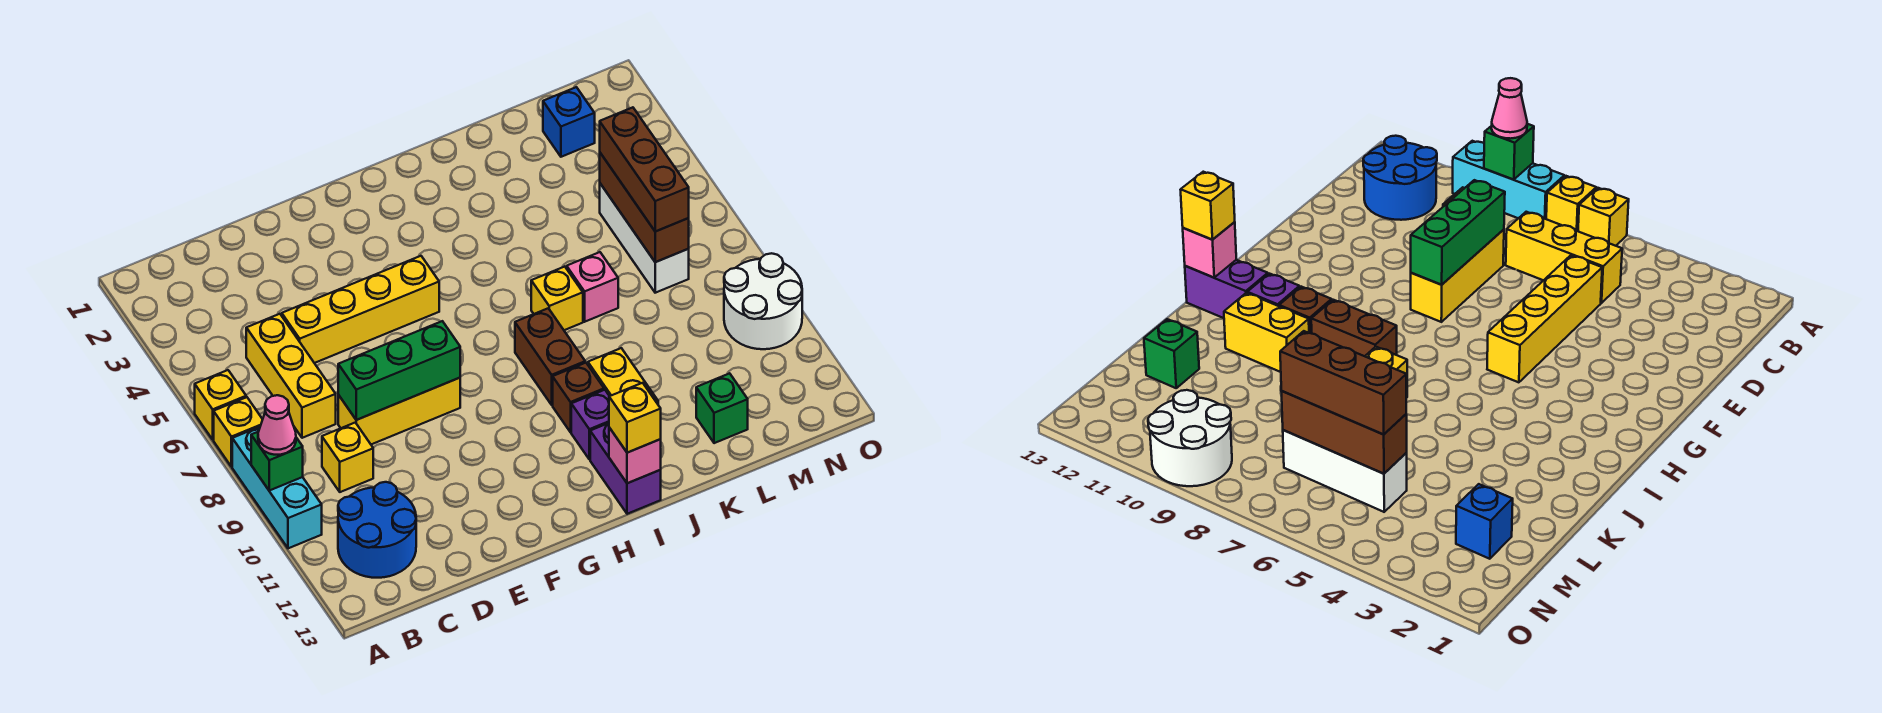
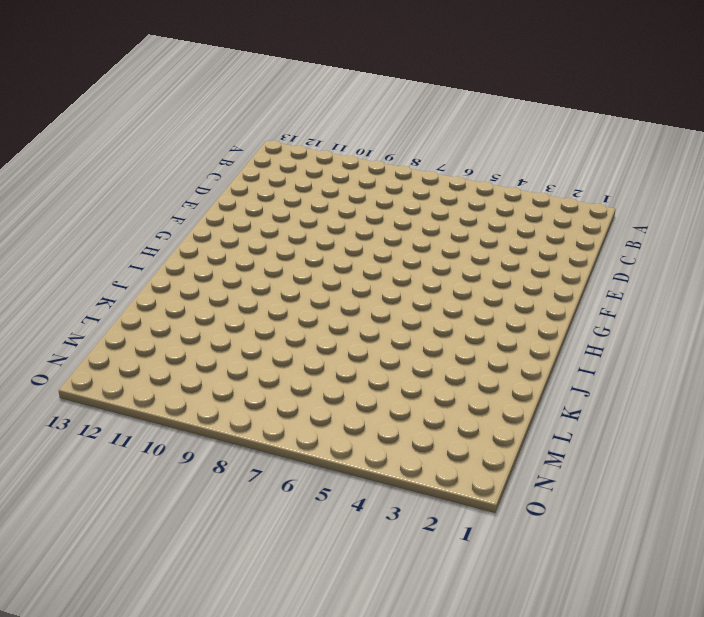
none -> yellow 1x1 brick [195,370,246,440]
none -> yellow 1x1 brick [214,397,263,467]
none -> cyan 1x3 brick [232,427,322,548]

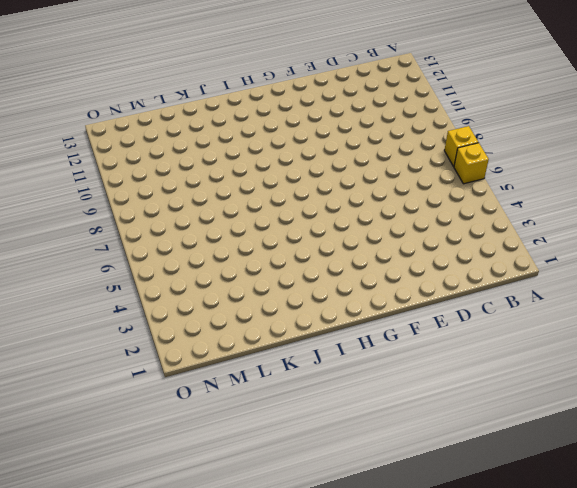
none -> cyan 1x3 brick [232,427,322,548]
none -> blue 2x2 round brick [338,482,416,578]
none -> yellow 1x3 brick [246,314,336,438]

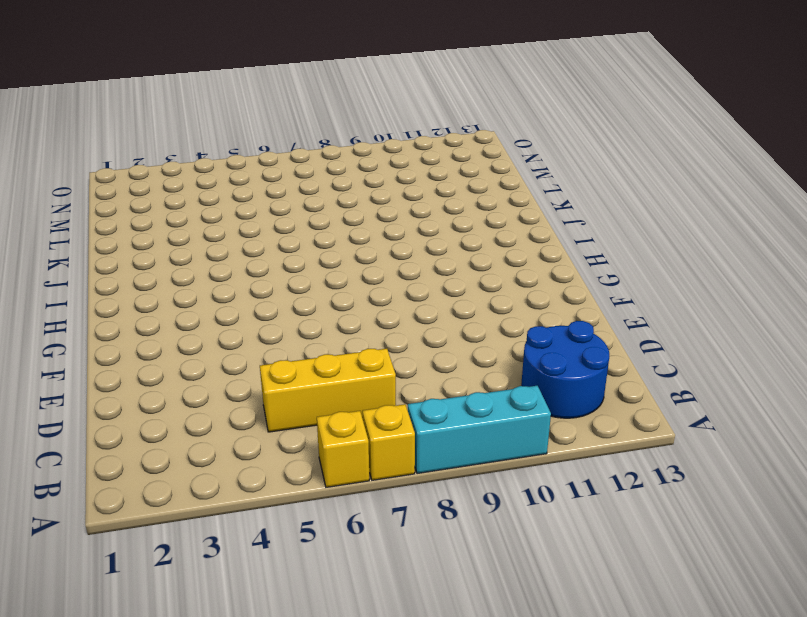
none -> yellow 1x1 brick [322,423,373,492]
none -> yellow 1x4 brick [282,256,439,363]
none -> yellow 1x3 brick [338,378,460,444]

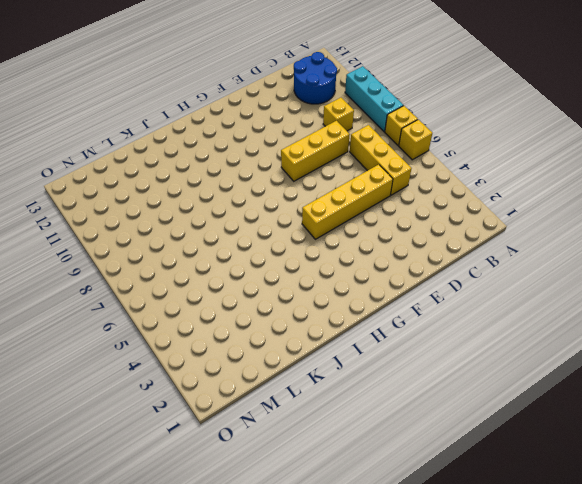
none -> brown 1x2 brick [515,308,585,405]
none -> brown 1x1 brick [553,363,604,432]
none -> purple 1x1 brick [571,390,609,459]

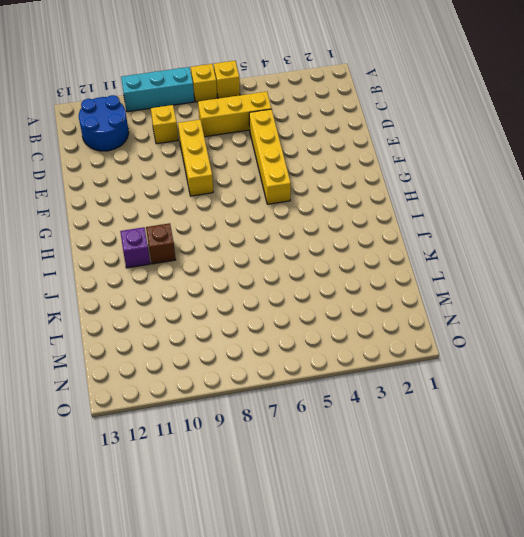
none -> brown 1x2 brick [515,308,585,405]
none -> purple 1x2 brick [590,423,661,514]
none -> yellow 1x1 brick [531,267,583,330]

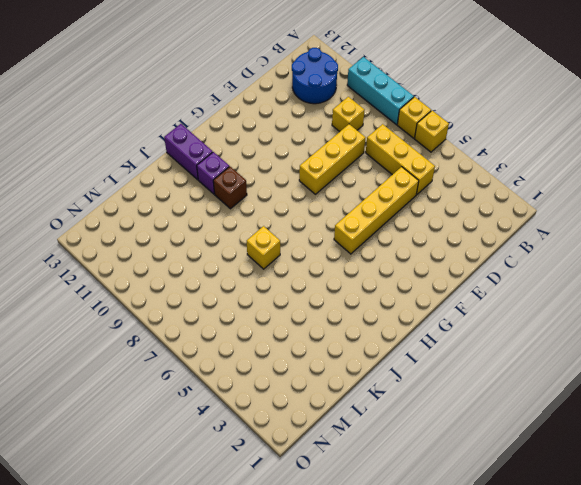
none -> brown 1x2 brick [515,308,585,405]
none -> yellow 1x2 brick [588,348,658,404]
none -> pink 1x1 brick [567,252,618,322]

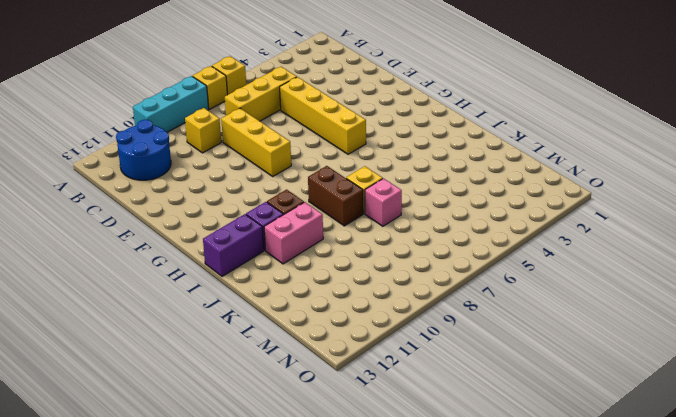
brown 1x2 brick [308,166,363,226] -> brown 1x2 brick turned to [515,308,585,405]
pink 1x2 brick [264,202,323,264] -> yellow 1x2 brick [588,348,658,404]
none -> green 1x1 brick [696,373,748,443]
none -> blue 1x1 brick [543,87,595,157]
none -> white 1x3 brick [600,184,689,293]

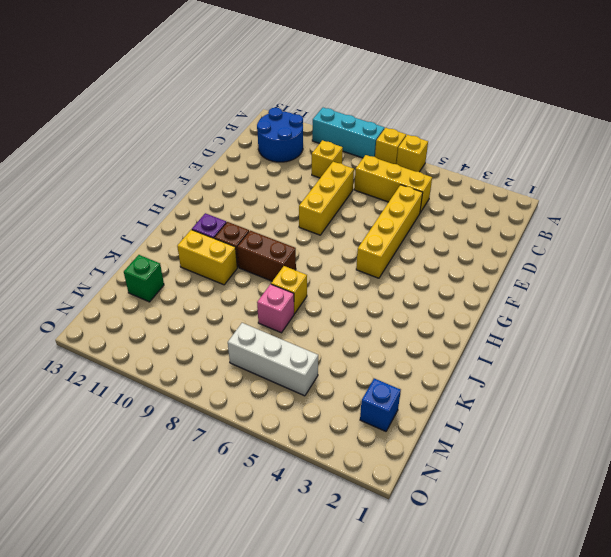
none -> purple 1x2 brick [590,423,661,514]
none -> white 2x2 round brick [724,253,802,349]
none -> green 1x1 brick [251,432,303,490]

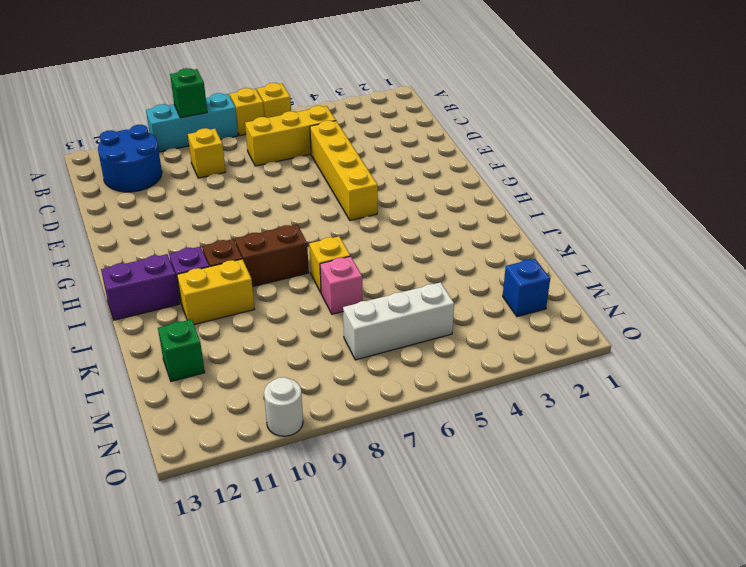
white 1x1 round brick [264,377,303,436] -> white 2x2 round brick [724,253,802,349]
none -> yellow 1x3 brick [338,378,460,444]
none -> green 1x3 brick [338,321,460,420]
none -> pink 1x1 brick [609,428,661,483]

